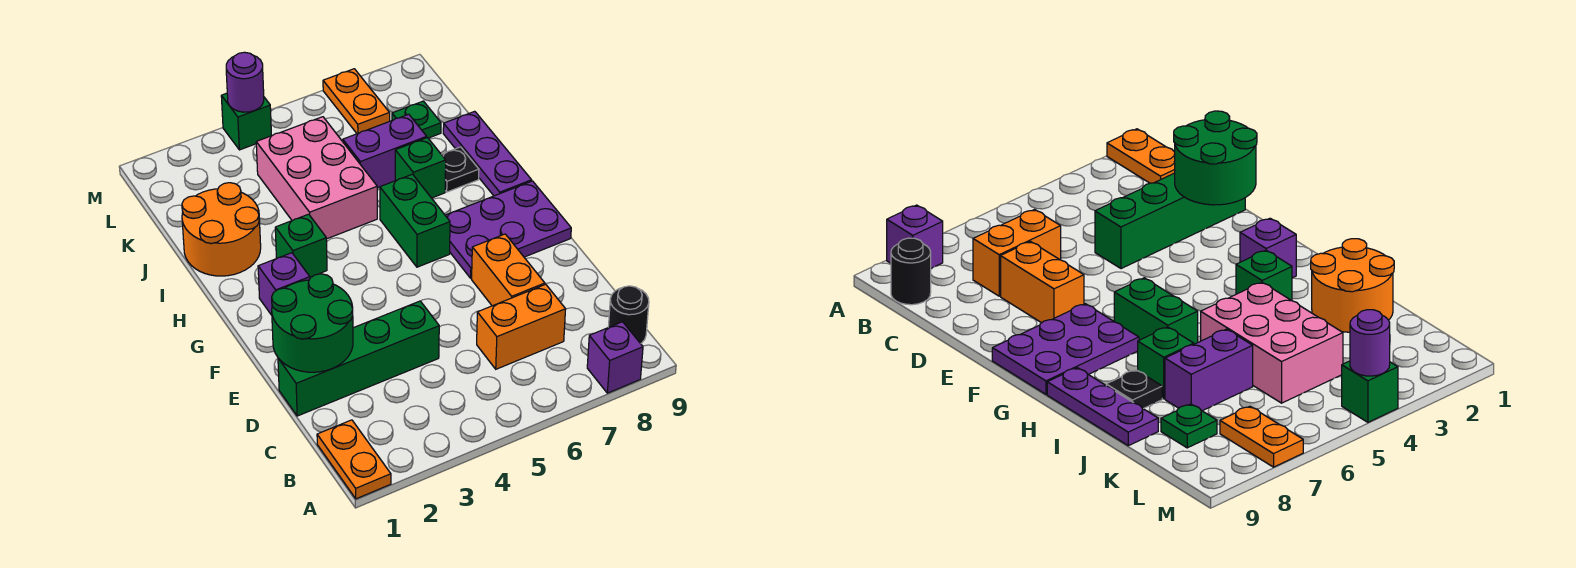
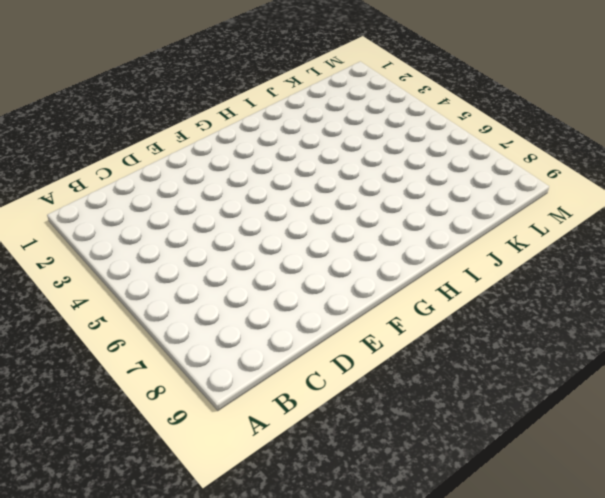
none -> orange 1x2 plate [317,420,391,499]
none -> purple 1x1 brick [587,322,643,393]
none -> black 1x1 round brick [608,286,649,344]

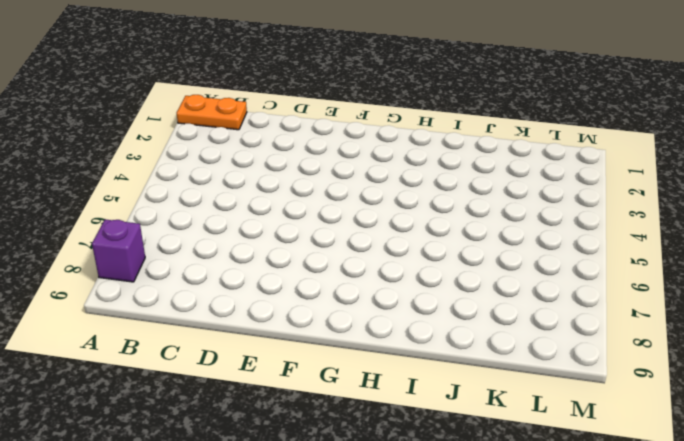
none -> black 1x1 round brick [608,286,649,344]
none -> orange 1x2 brick [477,284,566,369]
none -> green 1x4 brick [278,301,439,416]

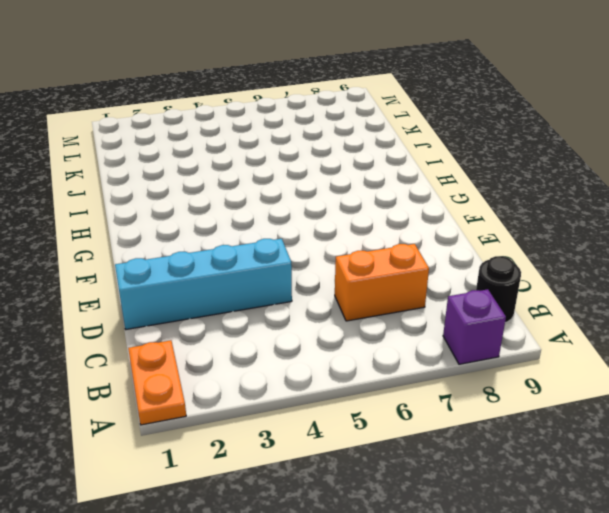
cyan 1x4 brick [115,239,292,329] -> green 1x4 brick [278,301,439,416]
none -> orange 1x2 brick [472,234,545,306]
none -> purple 2x3 plate [445,181,571,278]
none -> purple 1x1 brick [258,253,310,315]

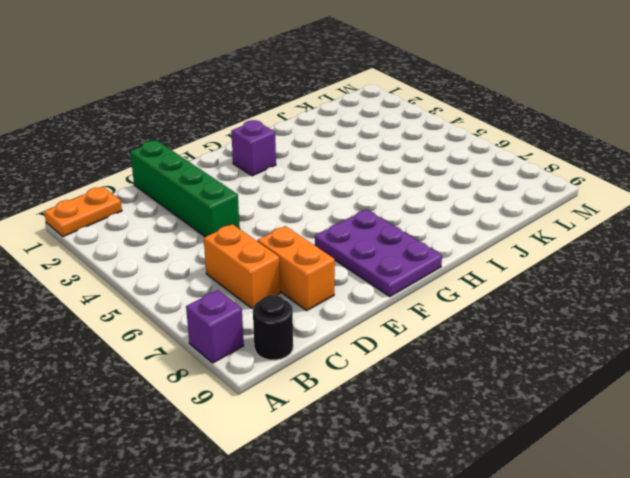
orange 1x2 brick [257,226,335,310] -> orange 1x2 brick turned to [472,234,545,306]
none -> green 1x2 brick [380,174,450,267]
none -> green 1x1 brick [275,214,327,277]
none -> purple 1x3 plate [443,111,532,196]

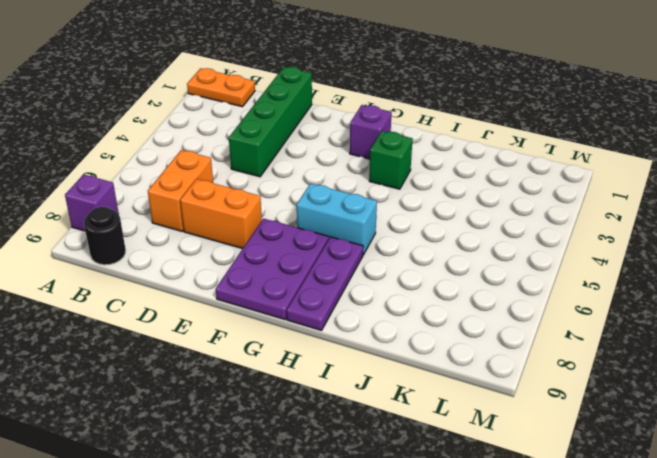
cyan 1x2 brick [297,184,377,255] -> green 1x2 brick [380,174,450,267]
purple 1x3 plate [287,237,363,330] -> purple 1x3 plate turned to [443,111,532,196]
none -> orange 2x2 round brick [182,183,261,276]
none -> pink 2x3 brick [256,117,377,239]
none -> green 1x1 brick [395,138,446,198]

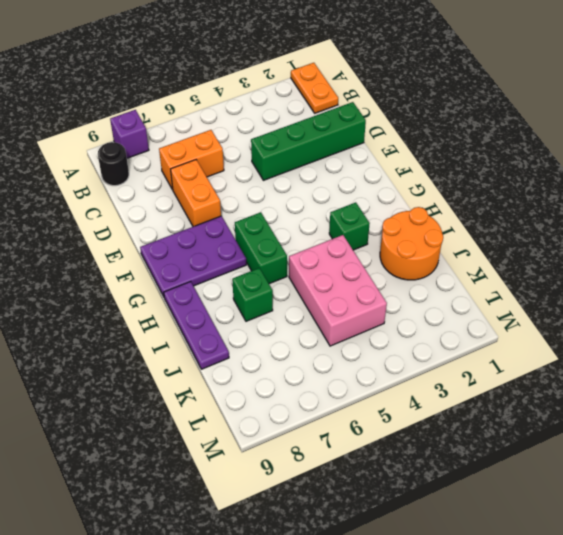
none -> purple 1x1 brick [258,253,310,315]
none -> black 1x1 plate [441,147,479,192]
none -> purple 1x2 brick [343,114,427,188]

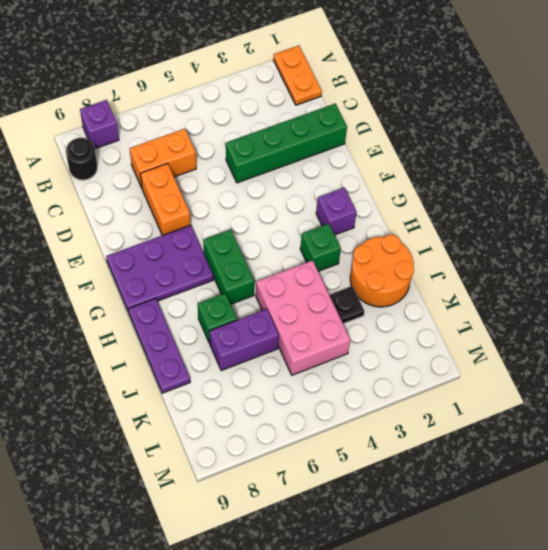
black 1x1 plate [330,286,364,324] -> black 1x1 plate moved to [441,147,479,192]
none -> green 1x1 plate [392,101,441,138]
none -> orange 1x2 plate [323,69,390,134]
none -> green 1x1 brick [221,93,271,150]

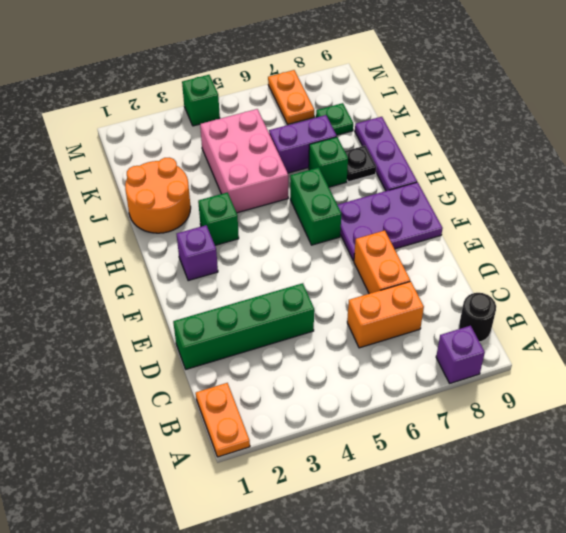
none -> green 2x2 round brick [272,274,353,372]
none -> purple 1x1 round brick [226,52,264,112]

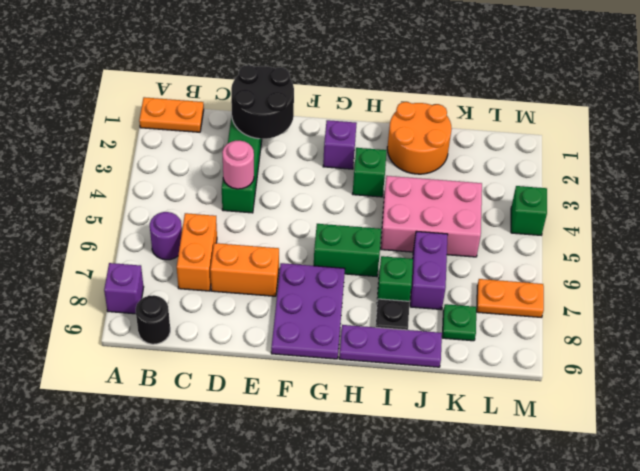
purple 1x1 round brick [150,212,182,260] -> purple 1x1 round brick moved to [226,52,264,112]
black 2x2 round brick [231,65,294,139] -> green 2x2 round brick [272,274,353,372]
pink 1x1 round brick [222,141,254,189] -> none

